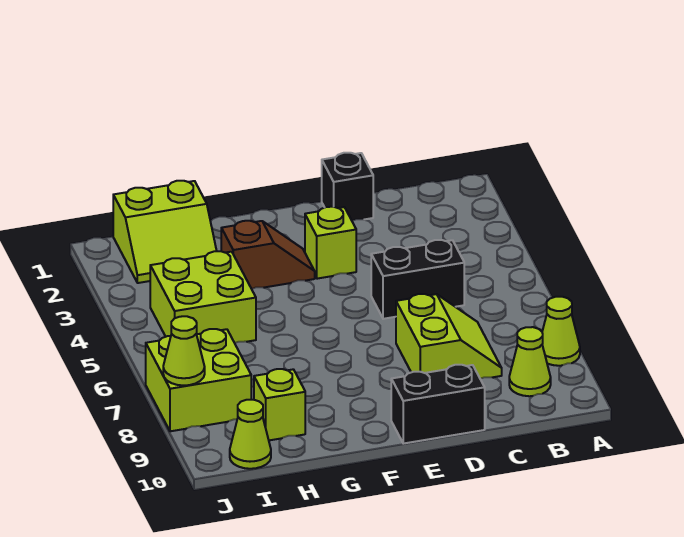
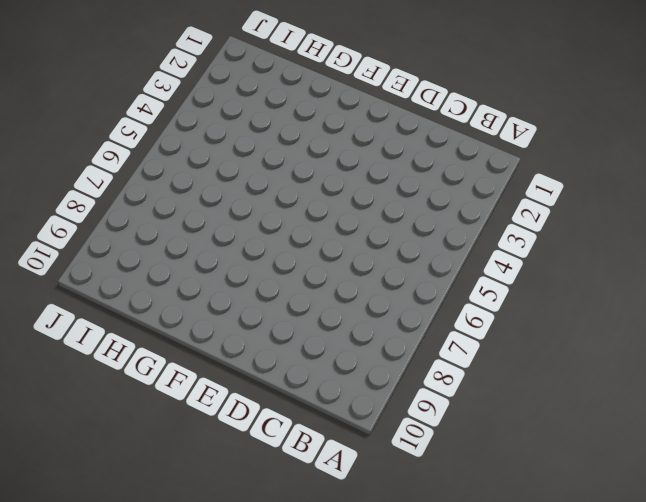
none -> lime 1x1 cone [542,297,580,366]
none -> lime 1x1 cone [509,327,551,396]
none -> black 1x2 brick [371,240,464,319]

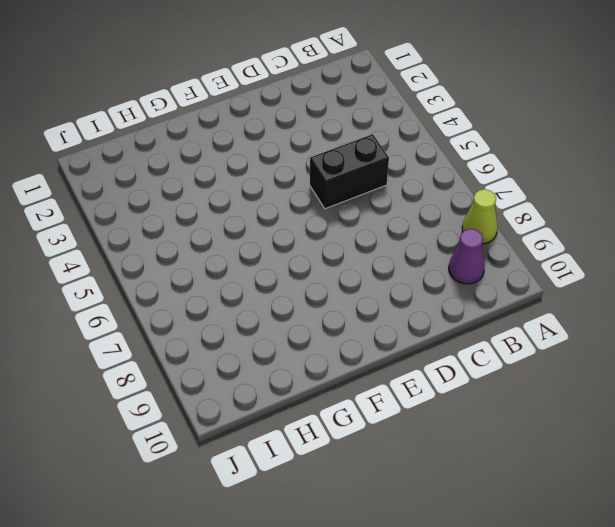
purple 1x1 cone [449,229,485,284] -> lime 1x1 cone [509,327,551,396]
none -> lime 2x2 slope [396,294,502,379]
none -> black 1x1 brick [322,153,373,221]
none -> black 1x2 brick [391,365,485,444]

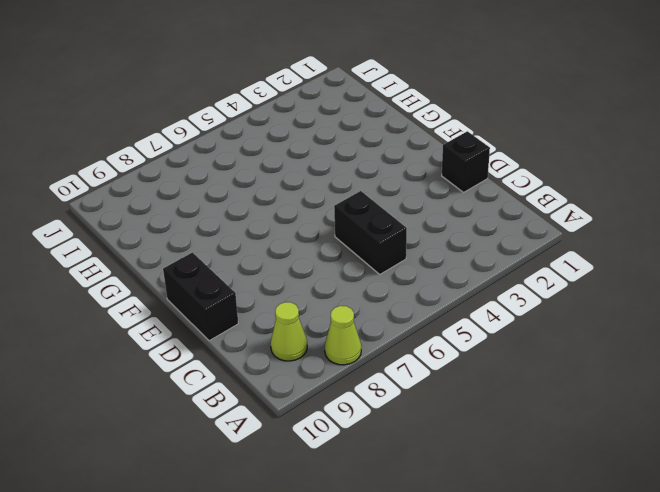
none -> lime 2x2 slope [396,294,502,379]
none -> lime 1x1 brick [305,207,356,279]
none -> brown 1x2 slope [221,221,315,289]

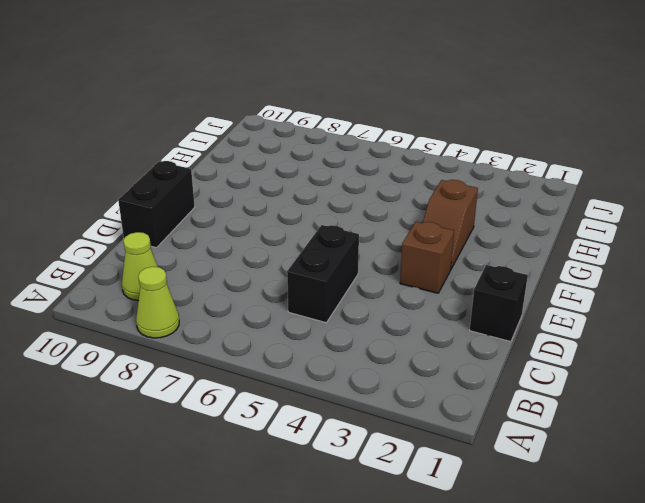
brown 1x1 brick [400,222,454,293] -> lime 1x1 brick [305,207,356,279]
none -> lime 2x2 slope [396,294,502,379]
none -> lime 2x2 slope [113,181,217,283]
none -> lime 2x2 brick [150,251,256,343]

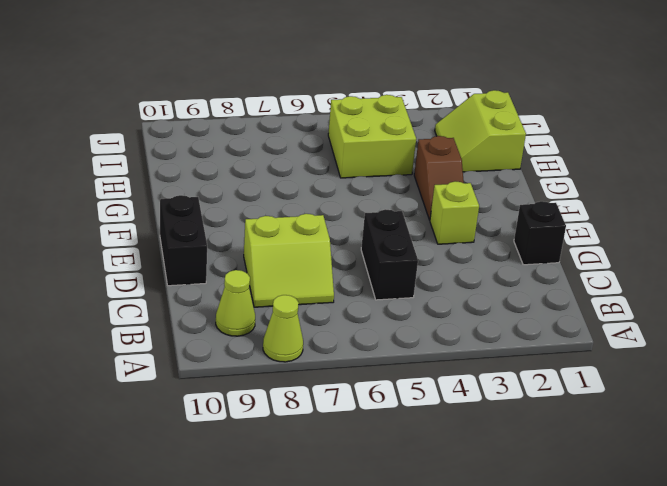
none -> lime 1x1 brick [254,369,305,440]
none -> lime 2x2 brick [146,329,251,431]
none -> lime 1x1 cone [230,400,271,469]

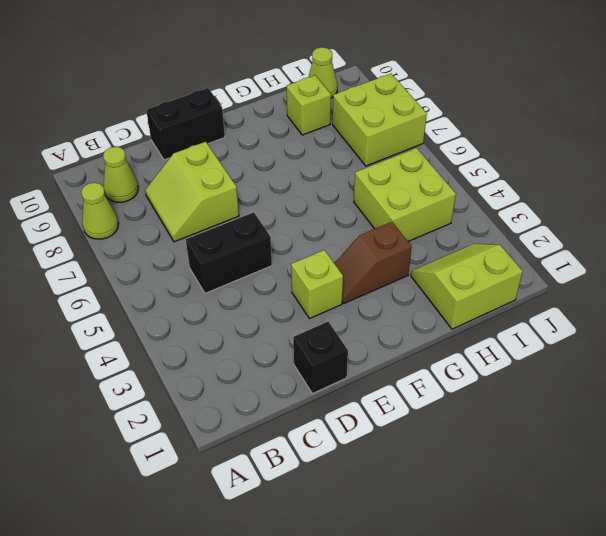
none -> lime 1x1 cone [163,316,205,386]

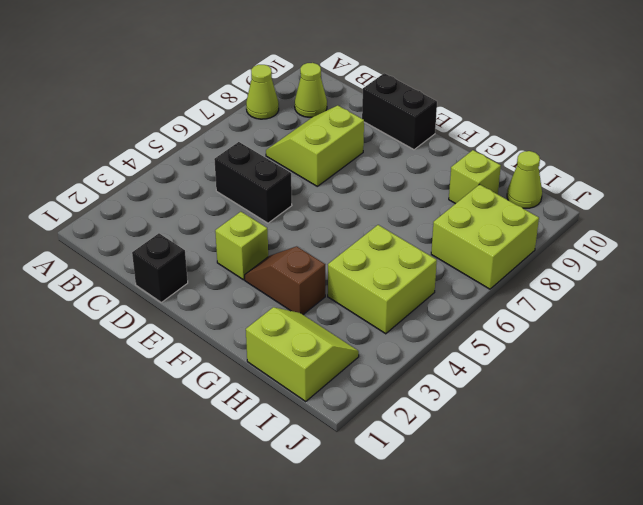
none -> lime 1x1 cone [163,316,205,386]

